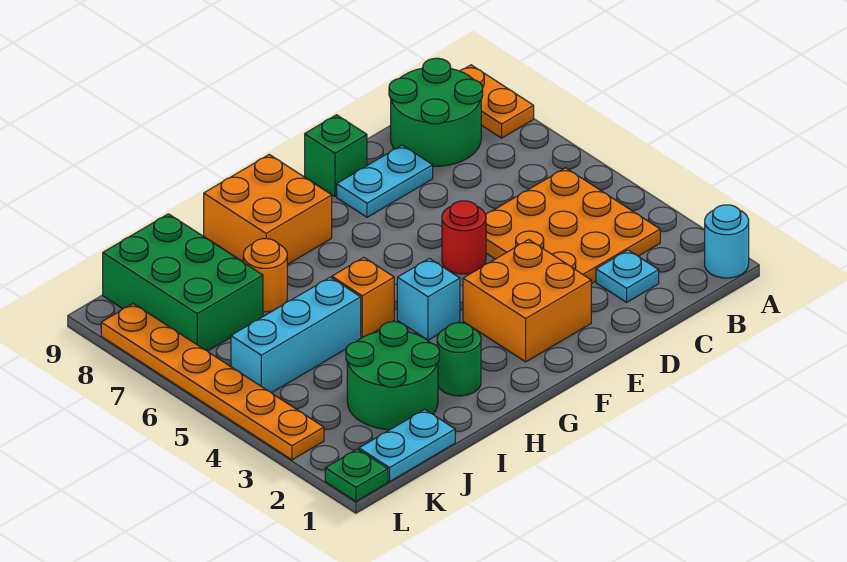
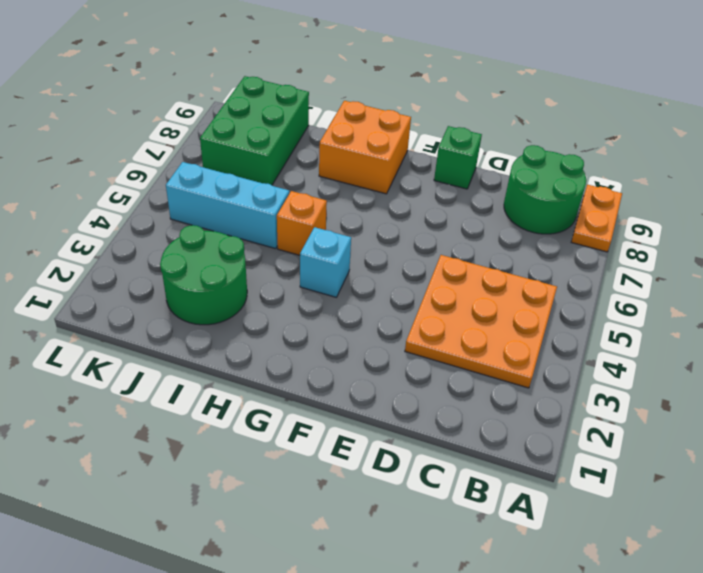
none -> cyan 1x1 round brick [705,205,749,278]
none -> cyan 1x1 plate [596,250,659,302]
none -> cyan 1x2 plate [337,145,433,217]

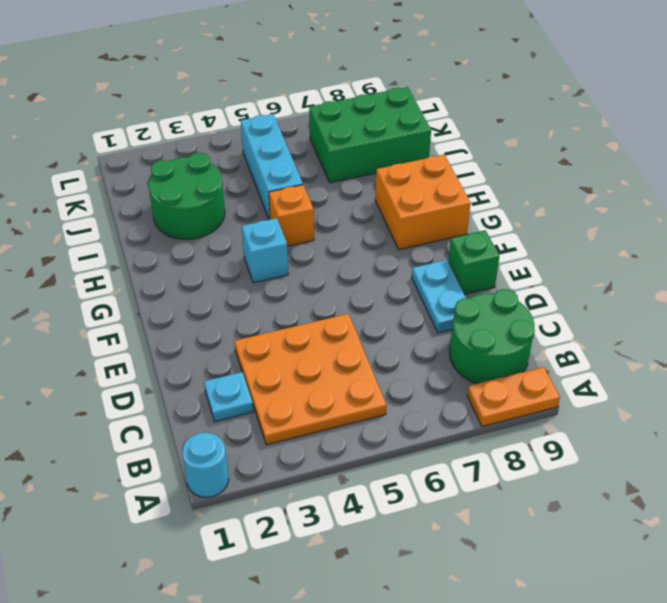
none -> orange 2x2 brick [463,240,591,362]
none -> red 1x1 round brick [442,201,486,274]
none -> green 1x1 round brick [437,323,481,396]

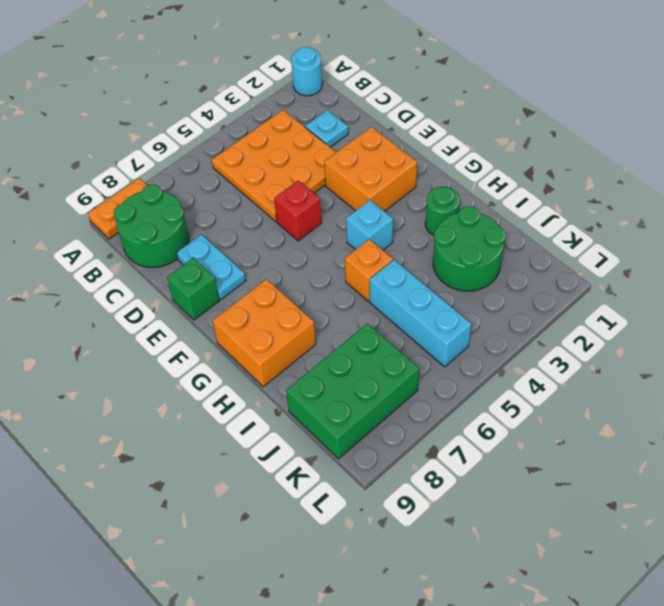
red 1x1 brick [274,180,322,241] -> red 1x1 round brick [442,201,486,274]
none -> orange 1x1 round brick [243,239,287,312]
none -> cyan 1x2 plate [359,409,455,482]
none -> green 1x1 plate [325,449,388,501]

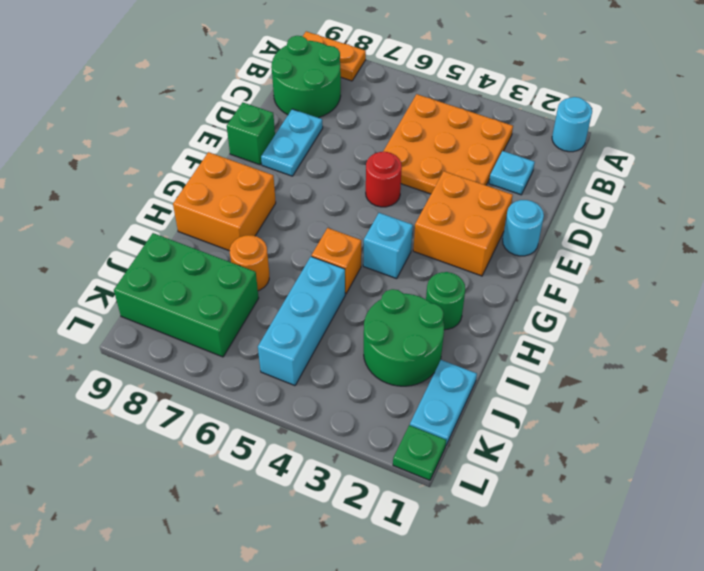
cyan 1x1 round brick [503,200,544,256] -> none
none -> orange 1x6 plate [101,304,324,460]

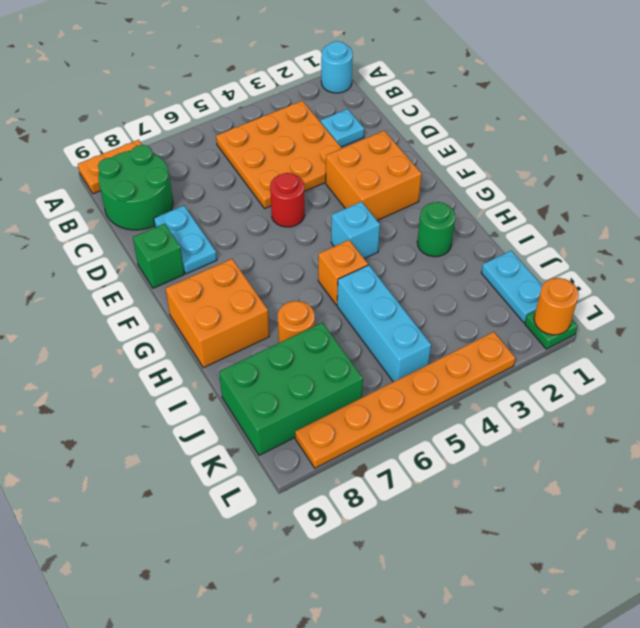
orange 1x1 round brick [534,278,579,335] -> none
none -> green 2x2 round brick [346,322,439,430]

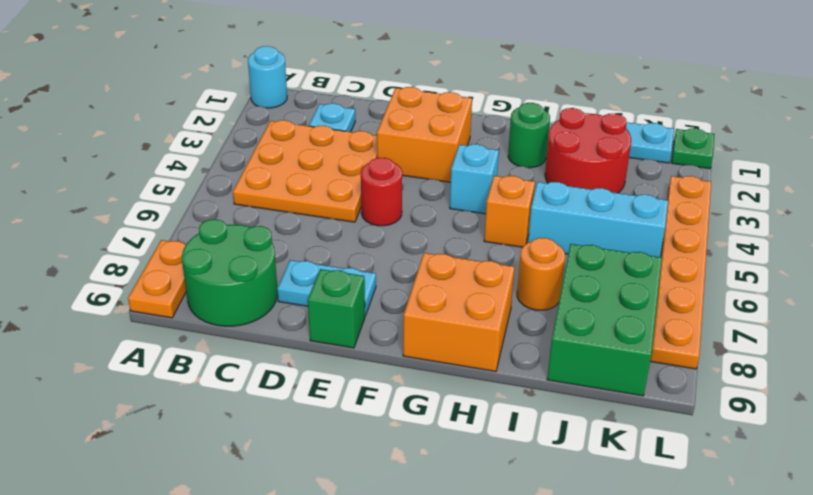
red 2x2 round brick [545,108,631,193] -> green 2x2 round brick [346,322,439,430]

